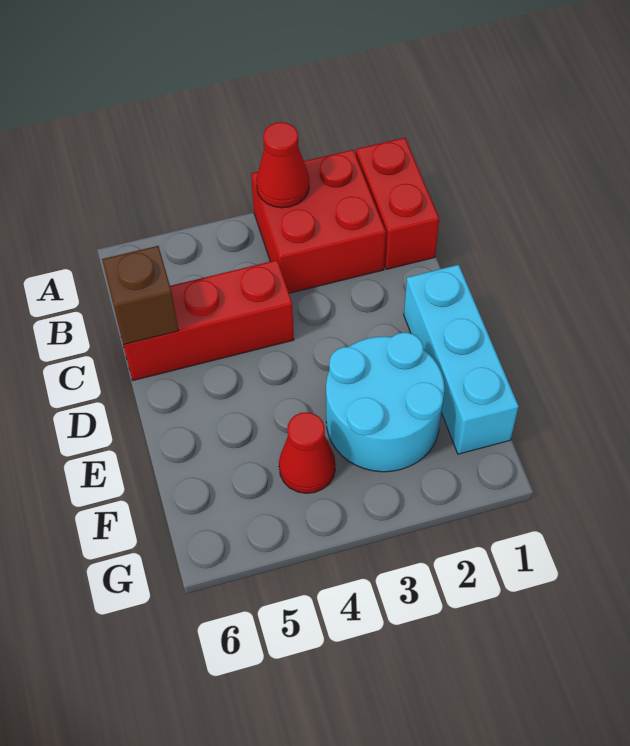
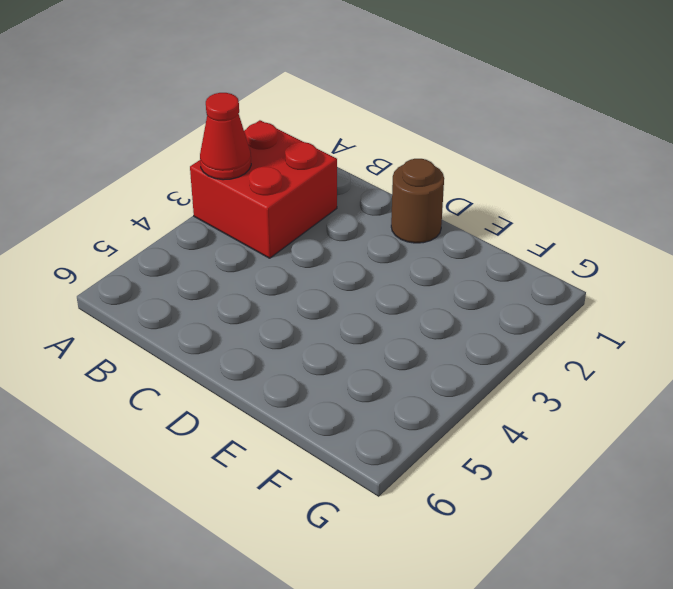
brown 1x1 round brick [391,159,444,243] -> cyan 1x3 brick [404,265,519,454]
none -> red 1x2 brick [356,138,439,269]
none -> red 1x3 brick [119,260,294,380]

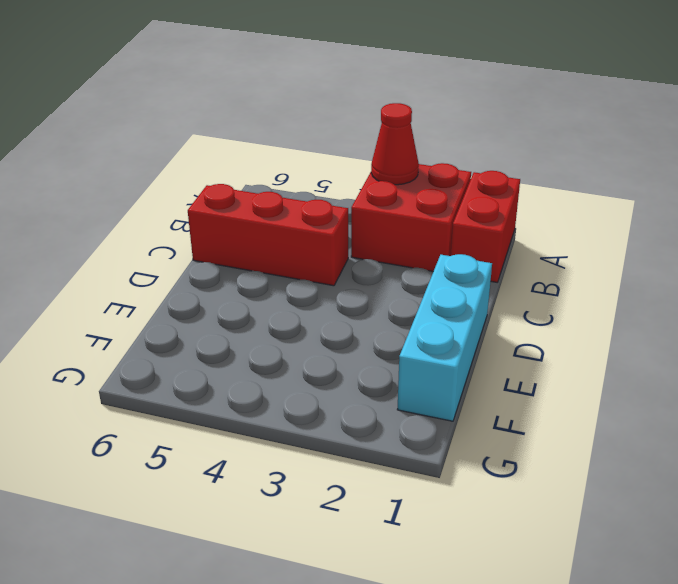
none -> cyan 2x2 round brick [326,332,444,472]
none -> red 1x1 cone [279,412,335,493]

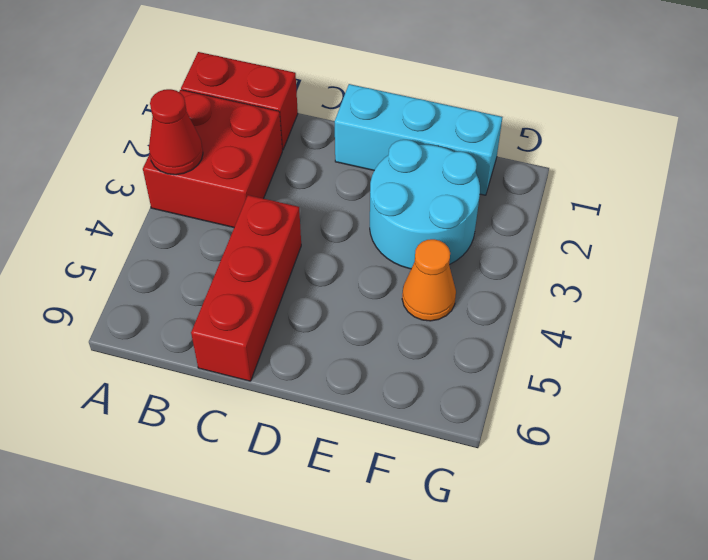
orange 1x1 cone [402,239,456,321] -> red 1x1 cone [279,412,335,493]
none -> brown 1x1 brick [102,246,178,344]

